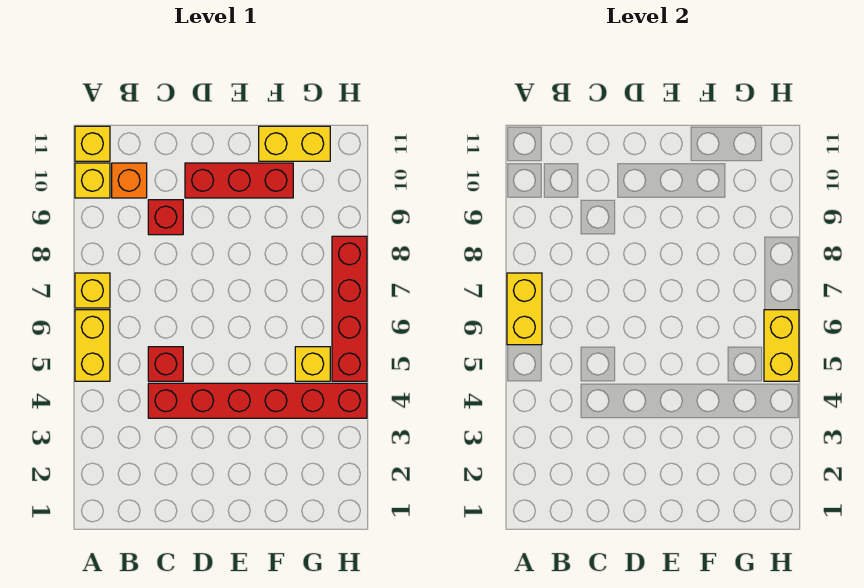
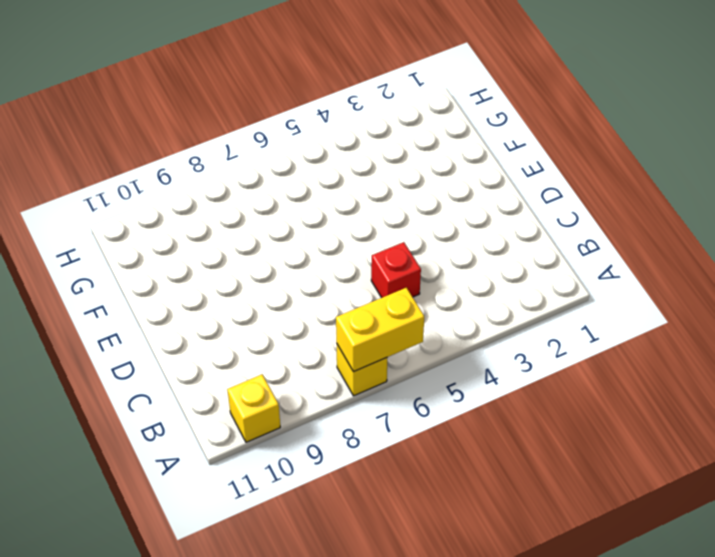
none -> yellow 1x2 brick [75,310,110,381]
none -> yellow 1x1 brick [75,126,110,161]
none -> orange 1x1 brick [112,163,147,198]

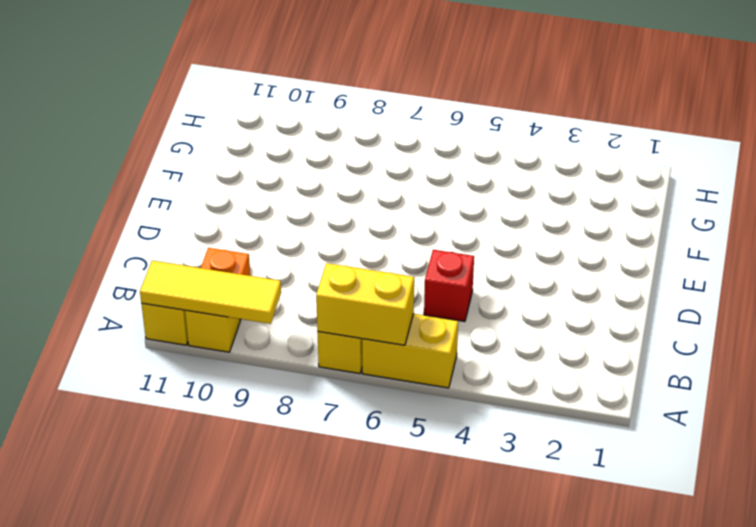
yellow 1x3 tile [140,261,281,324] -> none
none -> red 1x6 brick [148,383,367,418]
none -> red 1x1 brick [148,200,183,235]
none -> red 1x3 brick [185,163,293,198]

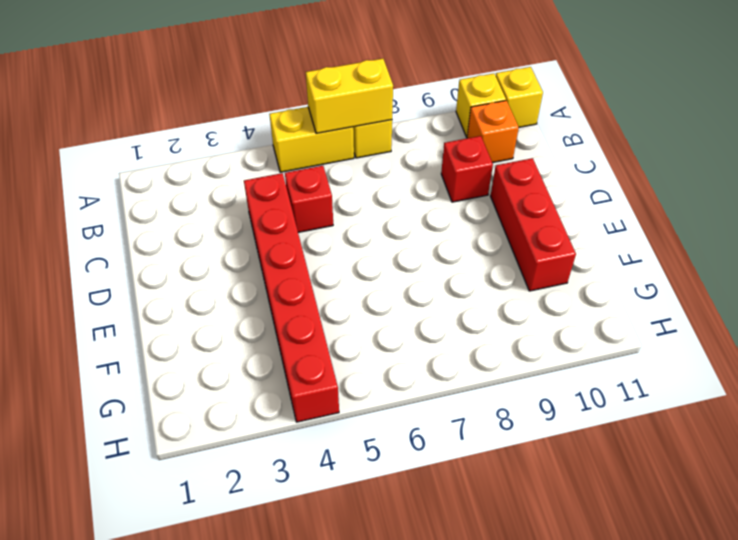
none -> yellow 1x2 brick [259,126,330,161]
none -> yellow 1x1 brick [295,347,330,381]
none -> red 1x4 brick [332,236,367,381]

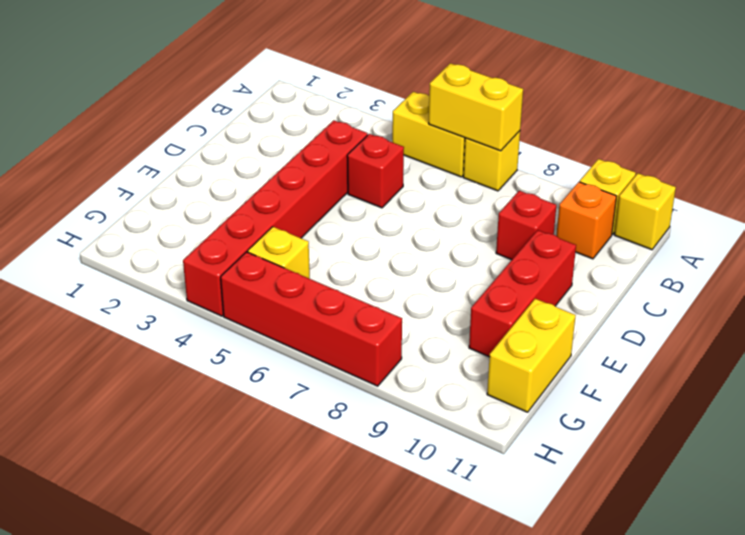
none -> yellow 1x2 brick [764,310,799,381]

